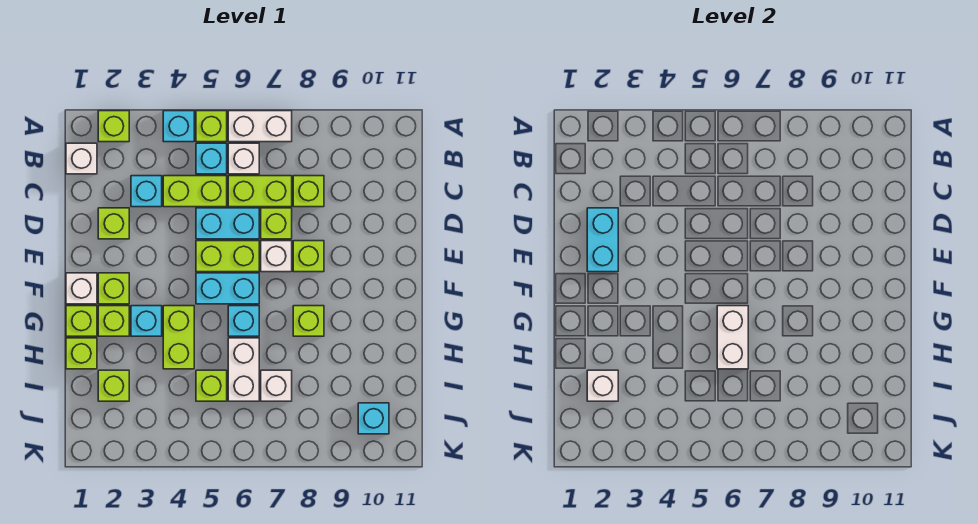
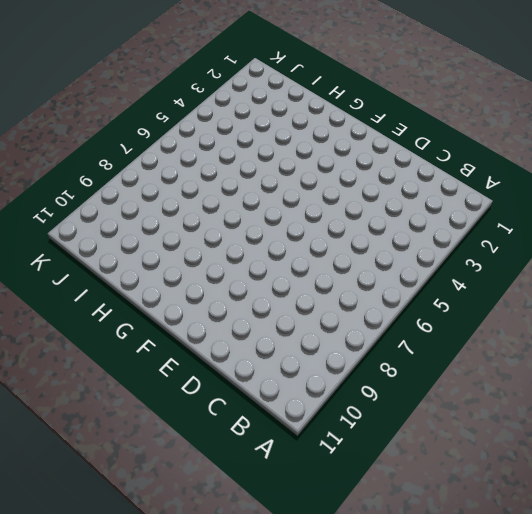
none -> lime 1x1 brick [98,111,129,142]
none -> cyan 1x1 brick [163,111,194,142]
none -> lime 1x1 brick [196,111,227,142]
none -> white 1x2 brick [228,111,292,142]

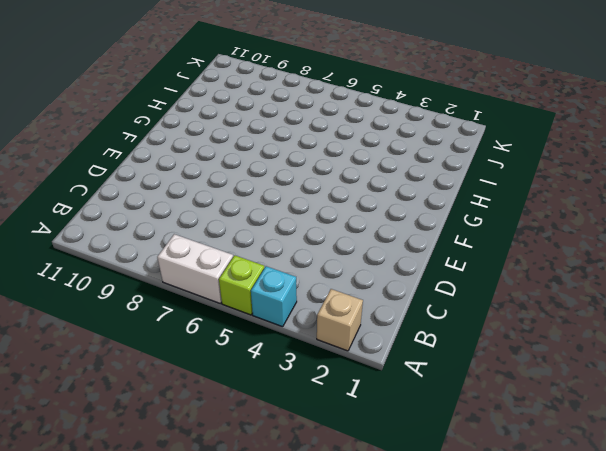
tan 1x1 brick [317,289,363,351] -> lime 1x1 brick [98,111,129,142]
none -> white 1x1 brick [66,143,97,174]
none -> cyan 1x1 brick [196,143,227,174]
none -> white 1x1 brick [228,143,259,174]
none -> cyan 1x1 brick [131,176,162,207]

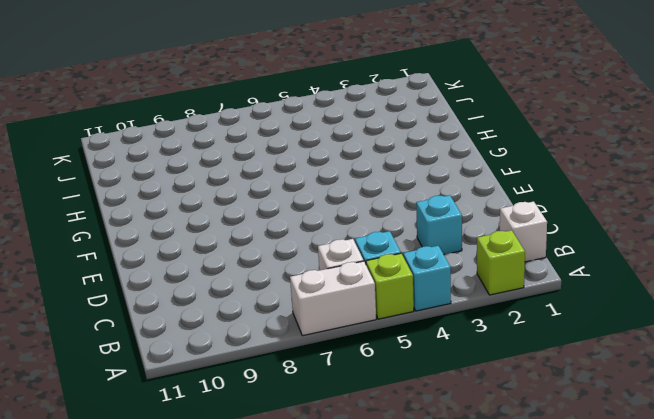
none -> lime 1x2 brick [163,176,227,207]
none -> lime 1x2 brick [228,176,292,207]
none -> lime 1x1 brick [293,176,324,207]
none -> lime 1x1 brick [98,208,129,239]

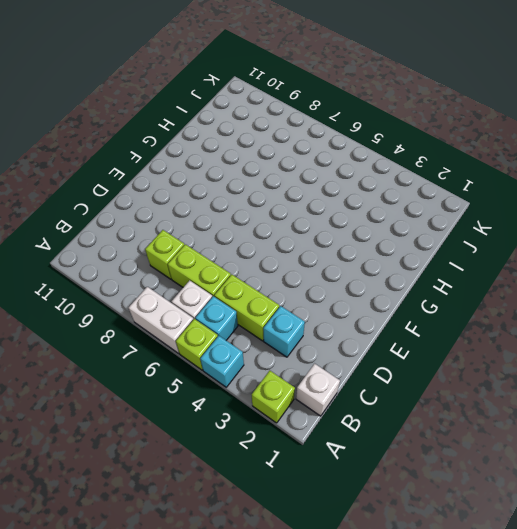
none -> lime 1x1 brick [98,208,129,239]
none -> cyan 1x2 brick [196,208,259,239]
none -> lime 1x1 brick [261,208,292,239]
none -> lime 1x2 brick [196,241,259,272]

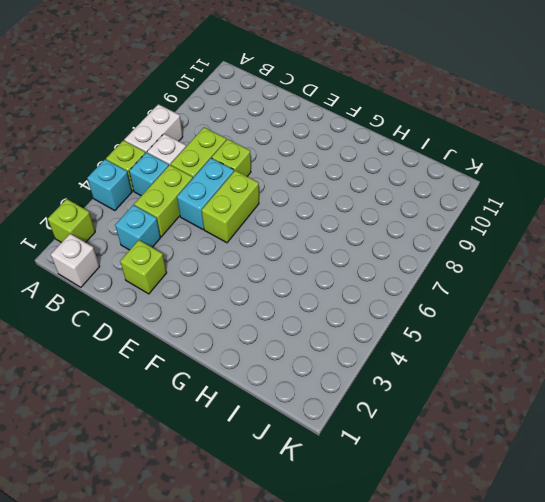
none -> lime 1x1 brick [293,176,324,207]
none -> white 1x1 brick [261,241,292,272]
none -> lime 1x1 brick [293,241,324,272]
none -> white 1x1 brick [66,273,97,304]

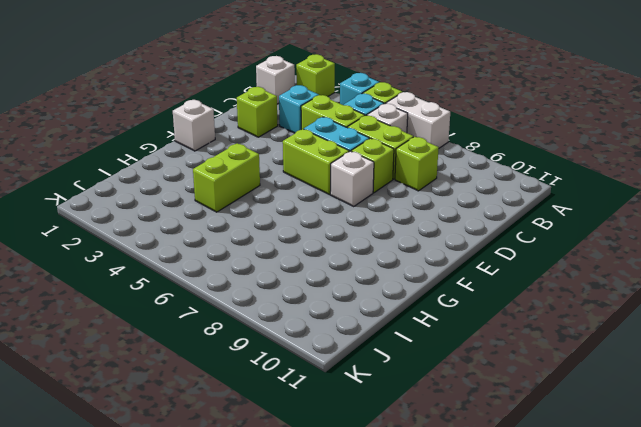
none -> lime 1x1 brick [293,241,324,272]
none -> lime 1x1 brick [98,273,129,304]
none -> cyan 1x2 brick [196,273,259,304]
none -> lime 1x1 brick [66,306,97,336]

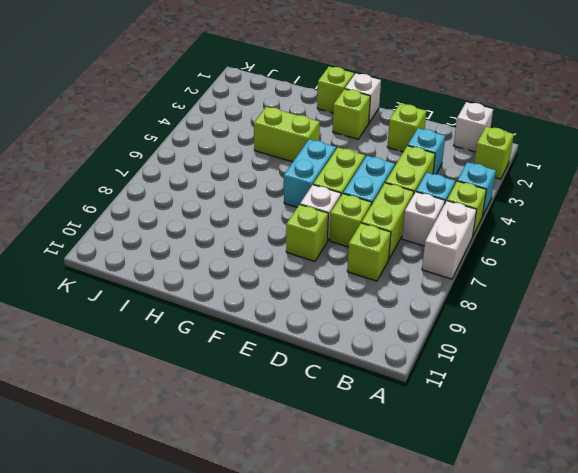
none -> lime 1x1 brick [98,306,129,336]
none -> cyan 1x1 brick [131,306,162,336]
none -> cyan 1x1 brick [228,306,259,336]
none -> lime 1x1 brick [293,306,324,336]

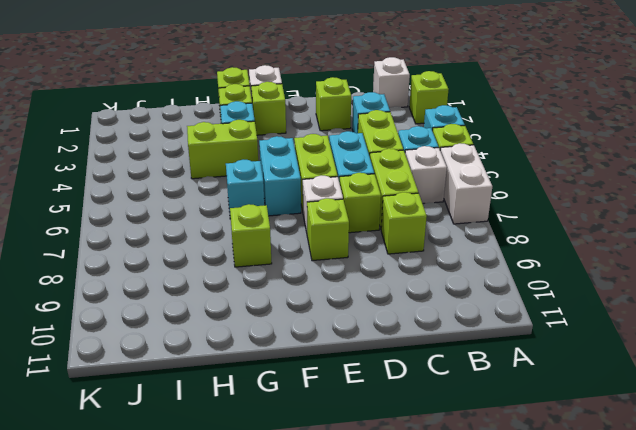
none -> lime 1x1 brick [66,338,97,369]
none -> white 1x2 brick [228,338,259,401]
none -> lime 1x1 brick [98,370,129,401]
none -> lime 1x1 brick [196,370,227,401]

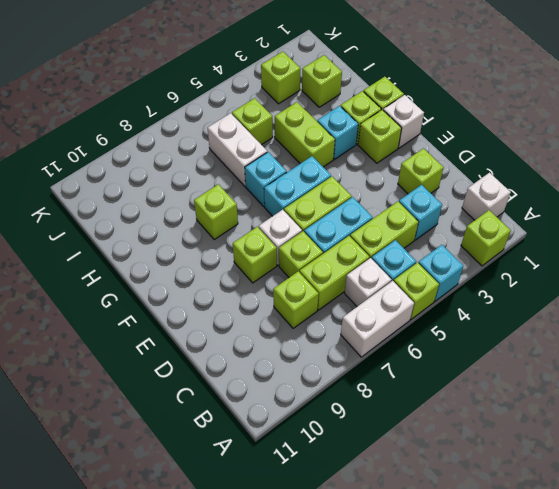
lime 1x1 brick [261,52,301,104] -> lime 1x1 brick moved to [66,338,97,369]
none -> white 1x1 brick [261,370,292,401]
none -> cyan 1x1 brick [358,403,389,434]
none -> cyan 1x2 brick [587,208,618,272]
none -> white 1x2 brick [717,306,748,369]

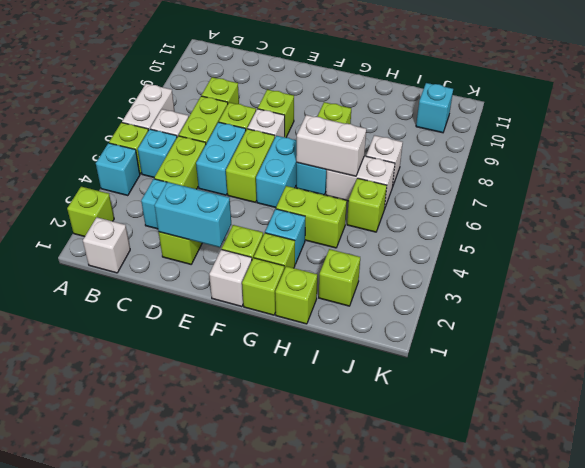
none -> white 1x1 brick [587,370,618,401]

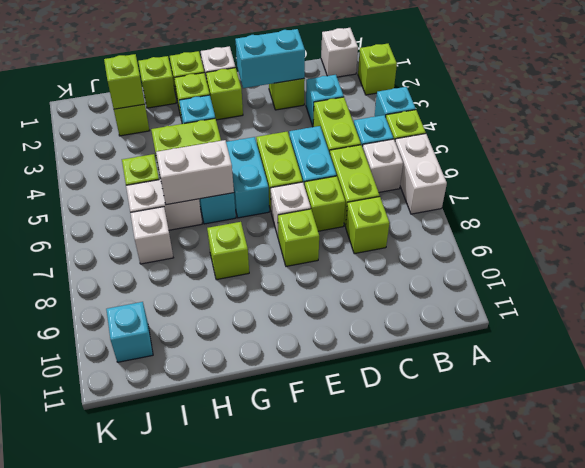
lime 1x1 brick [104,54,145,109] -> white 1x1 brick [587,370,618,401]

